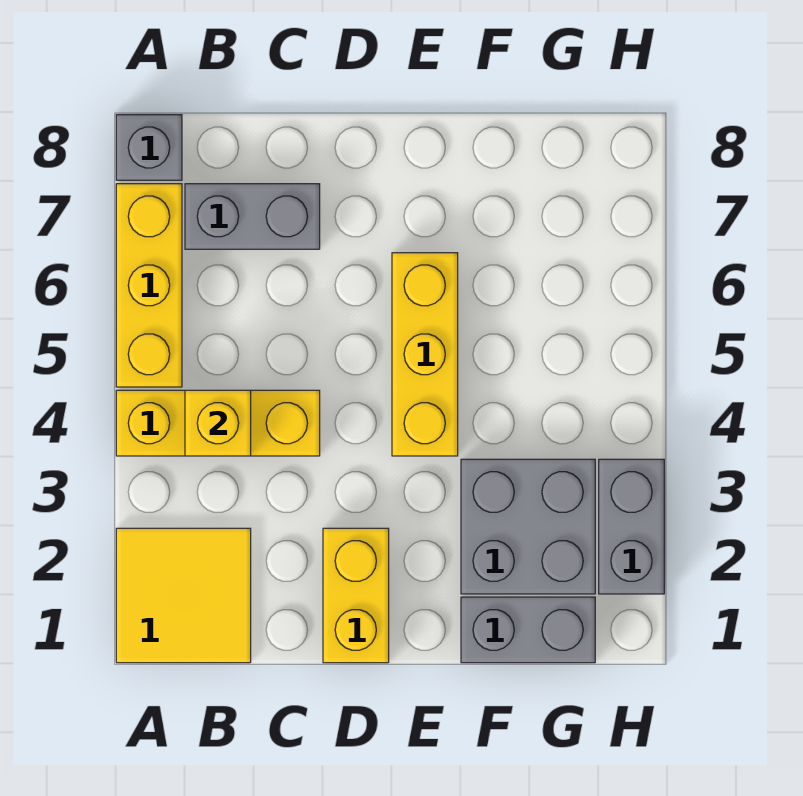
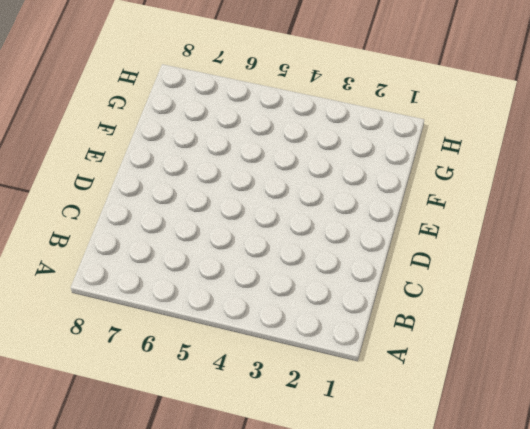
none -> yellow 2x2 tile [116,528,251,663]
none -> yellow 1x3 brick [116,390,320,456]

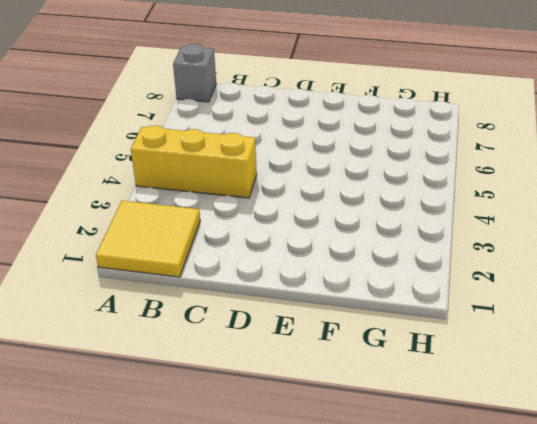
none -> yellow 1x3 brick [116,184,182,387]
none -> grey 1x2 brick [185,184,320,249]

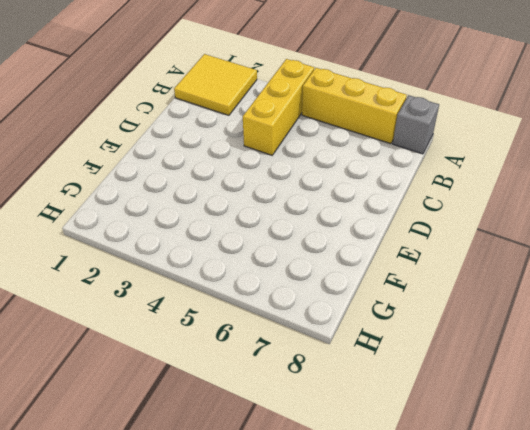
none -> grey 1x2 brick [185,184,320,249]
none -> yellow 1x2 brick [323,528,389,663]

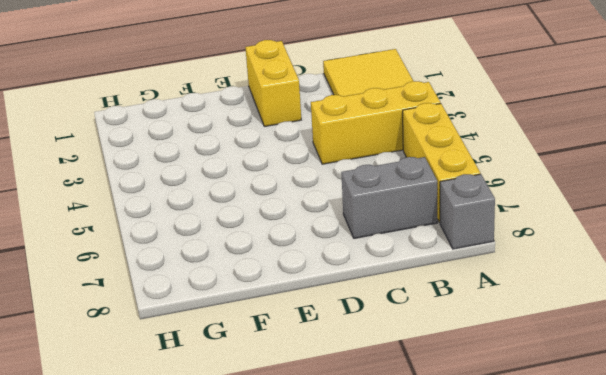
none -> yellow 1x3 brick [392,253,458,456]
none -> grey 1x2 brick [461,597,595,663]

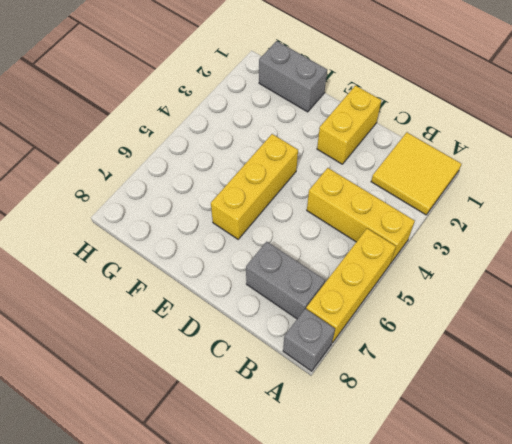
none -> grey 2x2 brick [461,459,595,594]
none -> grey 1x2 brick [599,459,664,594]

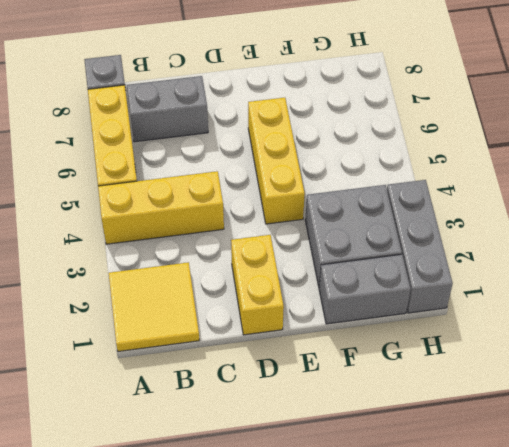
grey 1x3 brick [387,180,453,313] -> grey 1x2 brick [599,459,664,594]
none -> yellow 1x1 brick [185,390,251,456]

